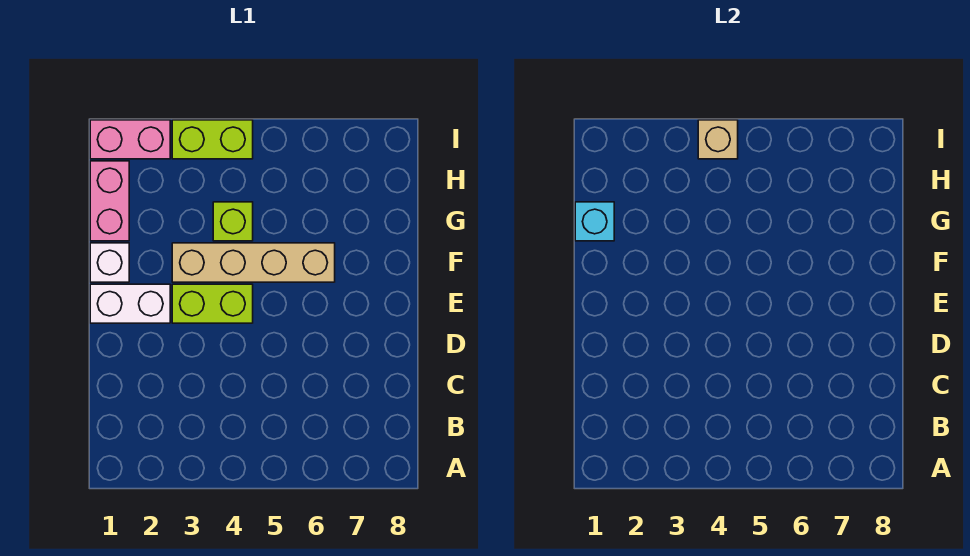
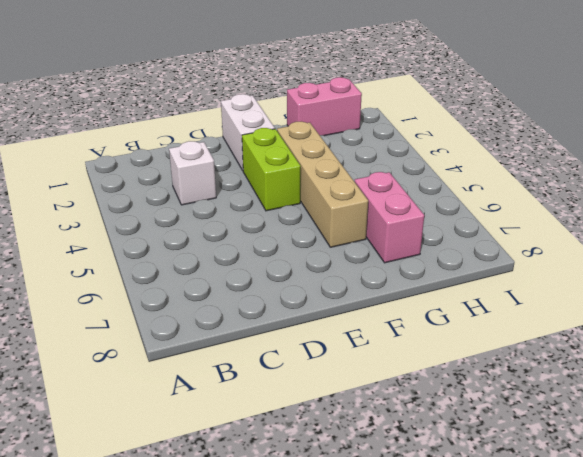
white 1x1 brick [169,141,216,205] -> white 1x1 brick moved to [90,243,129,282]
pink 1x2 brick [354,172,424,263] -> pink 1x2 brick moved to [90,120,170,159]
none -> lime 1x1 brick [213,202,253,241]
none -> lime 1x2 brick [172,120,253,159]

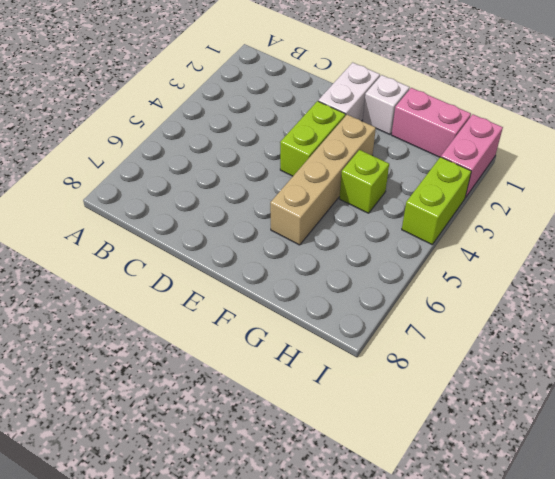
none -> cyan 1x1 brick [575,202,614,241]
none -> tan 1x1 brick [698,120,738,159]

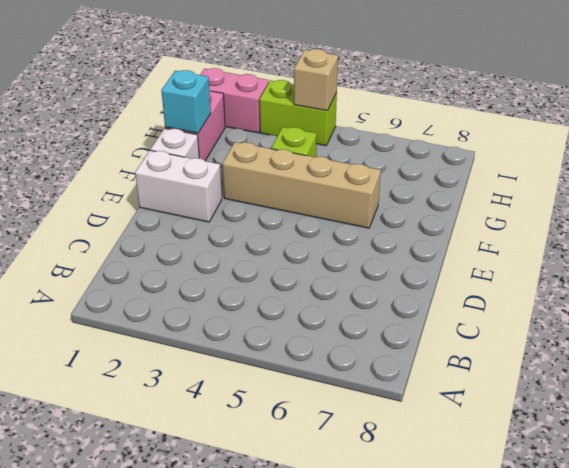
none -> lime 1x2 brick [172,284,253,323]

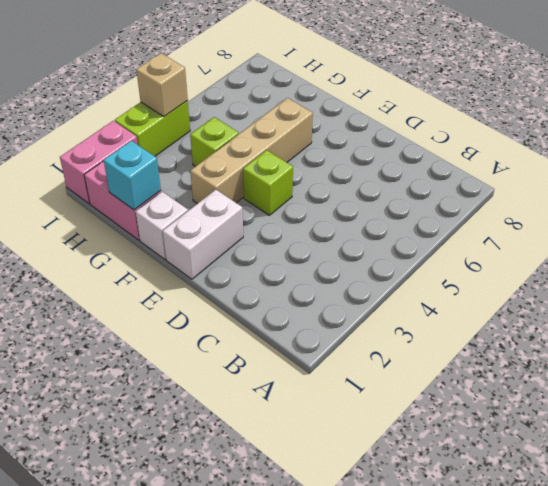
lime 1x1 brick [243,150,293,215] -> lime 1x2 brick [172,284,253,323]

